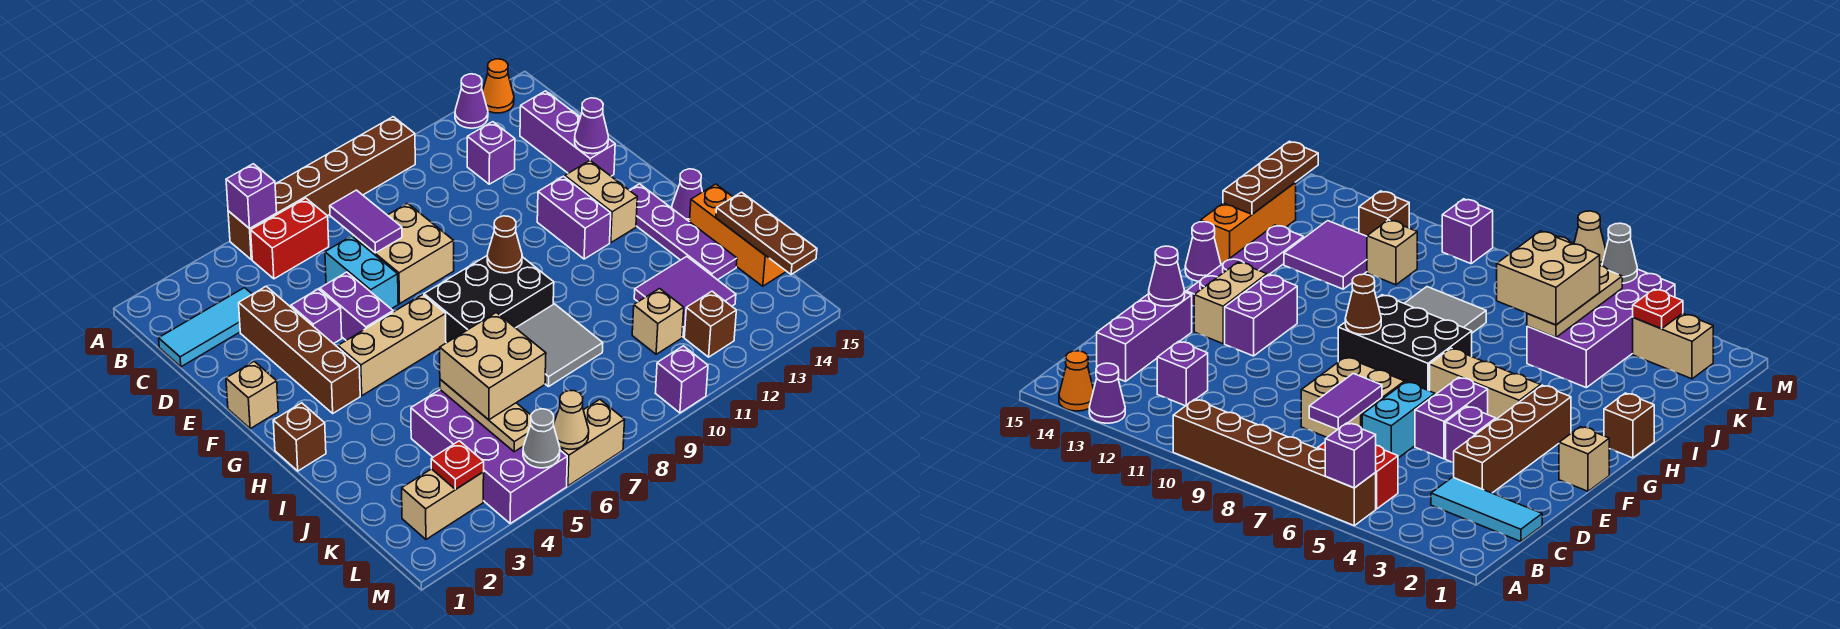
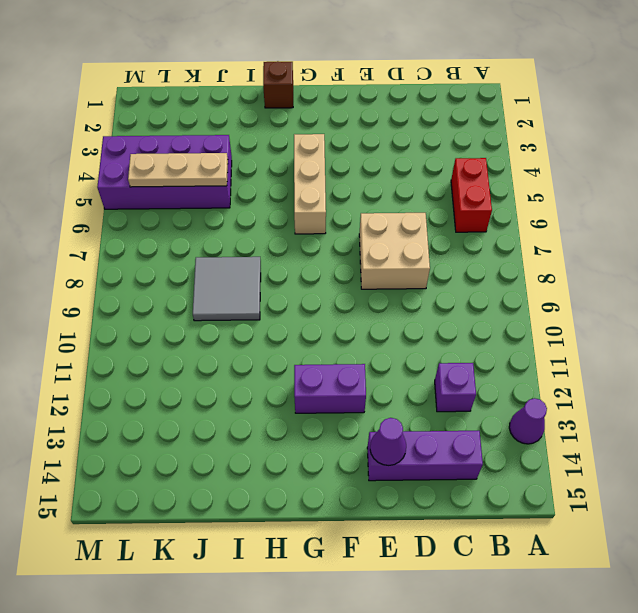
none -> brown 1x6 brick [228,117,415,260]
none -> orange 1x1 cone [483,59,514,113]
none -> cyan 1x3 tile [159,288,252,367]
none -> brown 1x4 brick [239,286,360,413]

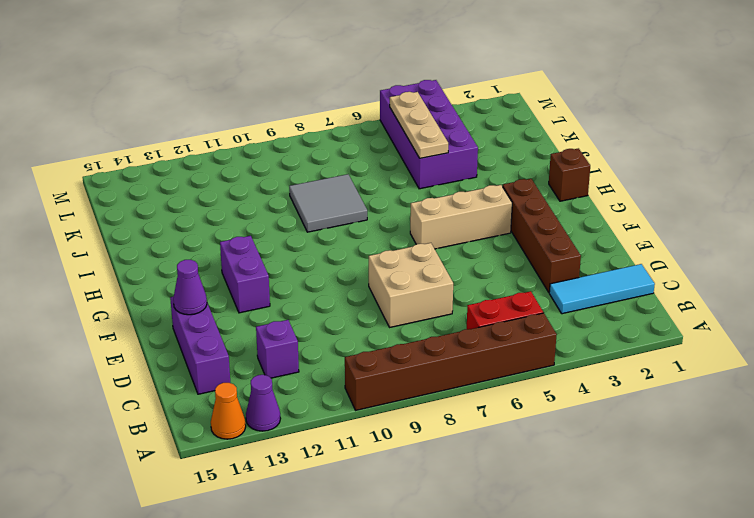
none -> cyan 1x2 brick [325,236,398,309]
none -> purple 1x1 brick [291,289,342,344]
none -> purple 1x2 brick [320,272,393,340]
none -> tan 1x1 brick [226,361,278,429]

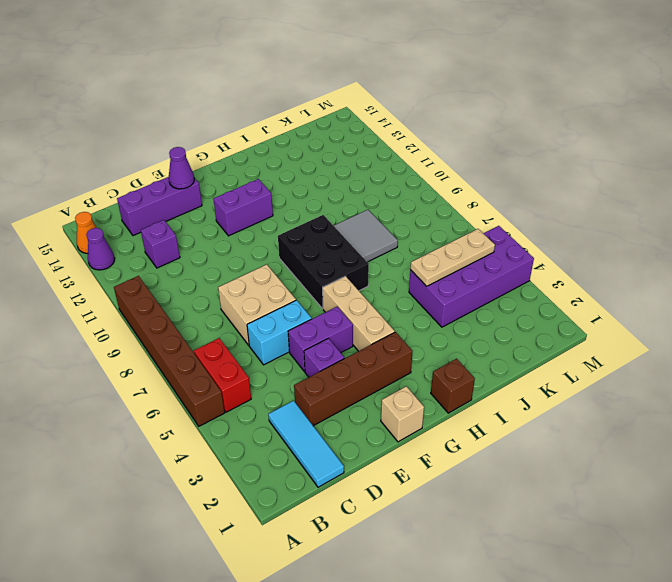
none -> tan 1x2 brick [565,161,637,243]
none -> purple 1x4 plate [630,184,737,280]
none -> purple 1x1 cone [672,169,702,222]
none -> orange 1x3 brick [690,184,786,286]

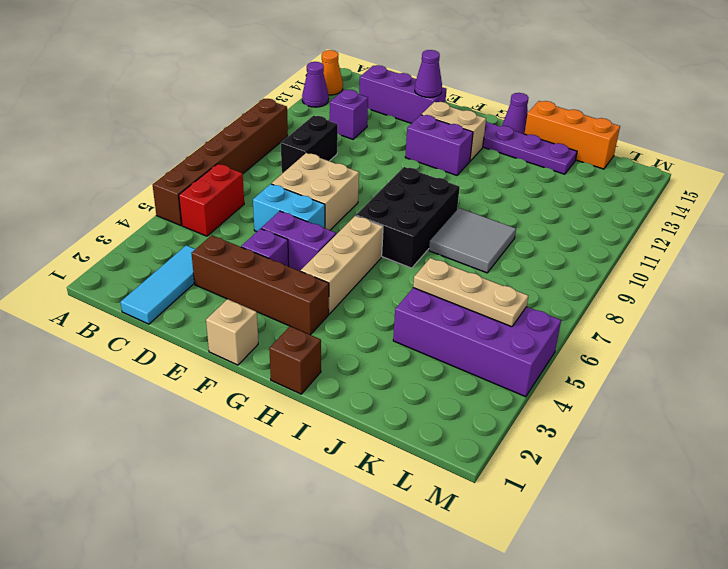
black 1x2 brick [281,116,338,173] -> none
none -> purple 2x2 tile [634,256,736,337]
none -> tan 1x1 brick [632,289,684,354]
none -> tan 1x2 brick [402,469,484,539]
none -> brown 1x1 brick [684,291,736,357]

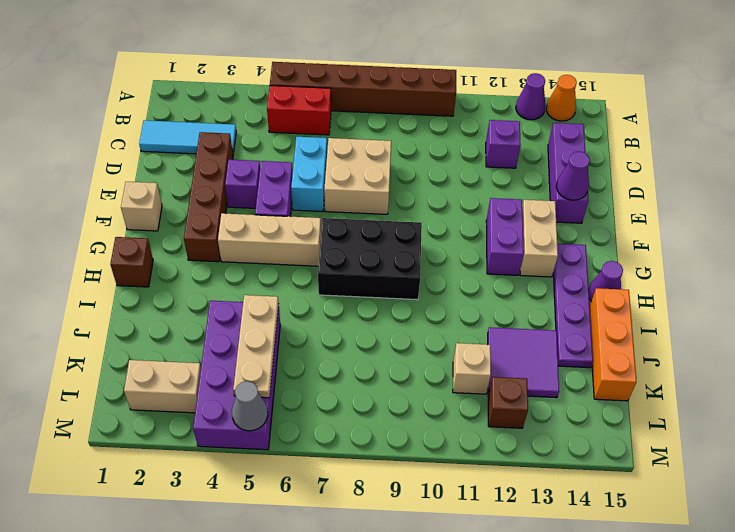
none -> grey 2x2 tile [516,304,603,387]
none -> tan 1x2 brick [560,400,625,486]
none -> purple 1x1 brick [656,346,708,413]
none -> purple 1x1 brick [226,164,277,229]

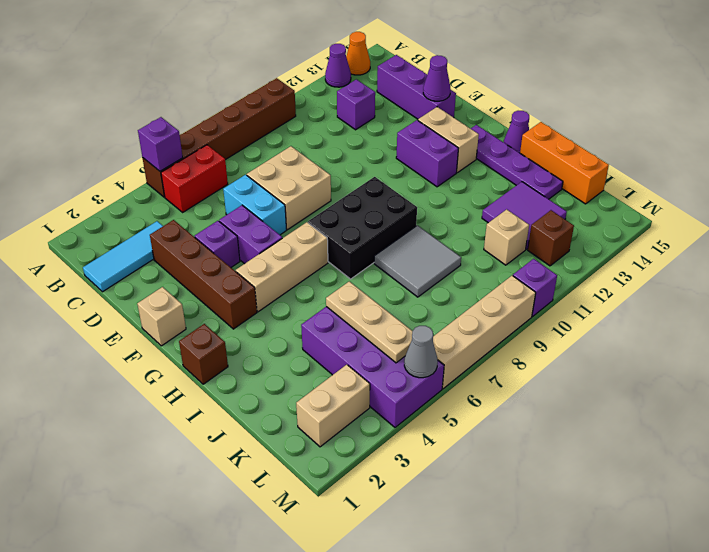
tan 1x4 brick [433,276,536,389] -> tan 1x2 brick [560,400,625,486]
none -> purple 1x2 tile [330,190,402,253]
none -> brown 1x1 cone [487,216,522,273]
none -> brown 1x3 plate [716,192,817,275]
none -> red 1x1 plate [431,441,484,489]

